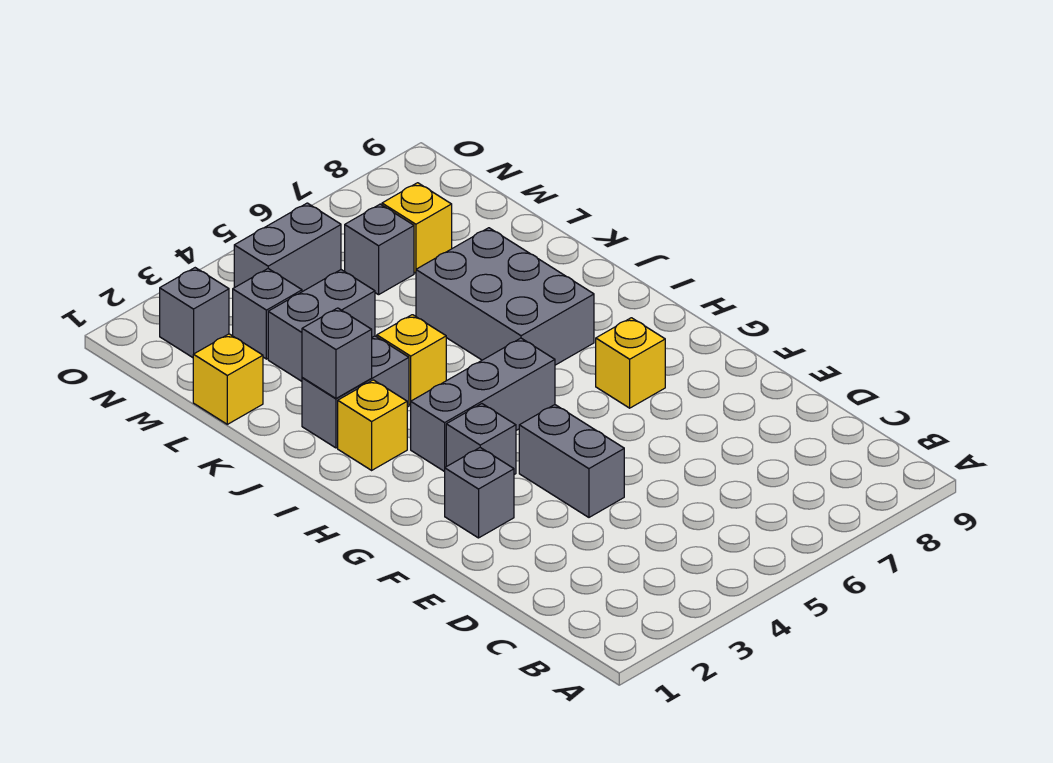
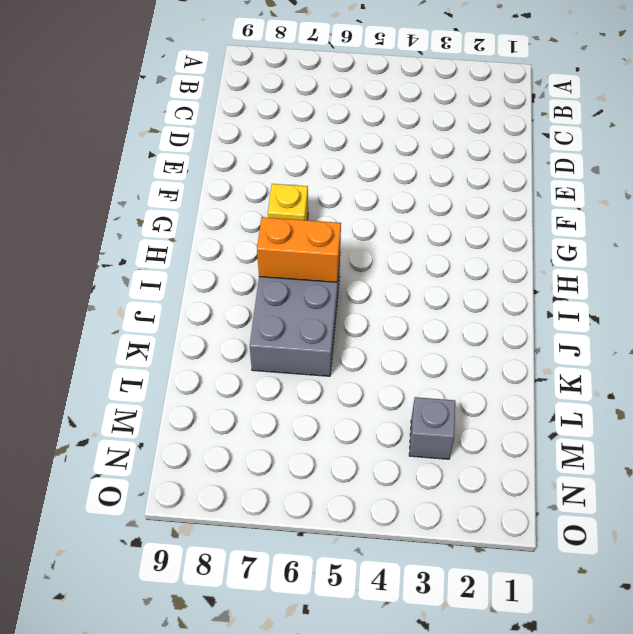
orange 1x2 brick [257,217,341,282] -> none
none -> grey 1x2 brick [519,405,624,517]
none -> grey 1x1 brick [445,448,514,538]
none -> grey 1x1 brick [446,404,516,475]

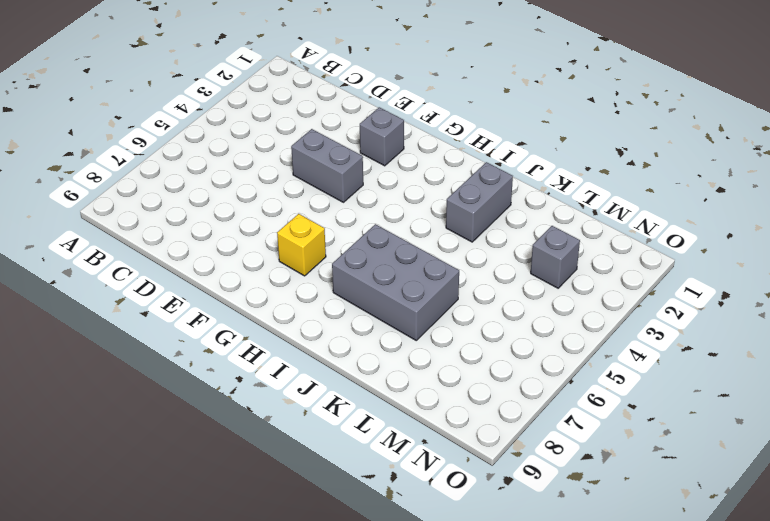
none -> grey 1x1 brick [446,404,516,475]
none -> grey 1x3 brick [411,338,555,472]
none -> yellow 1x1 brick [338,380,407,470]

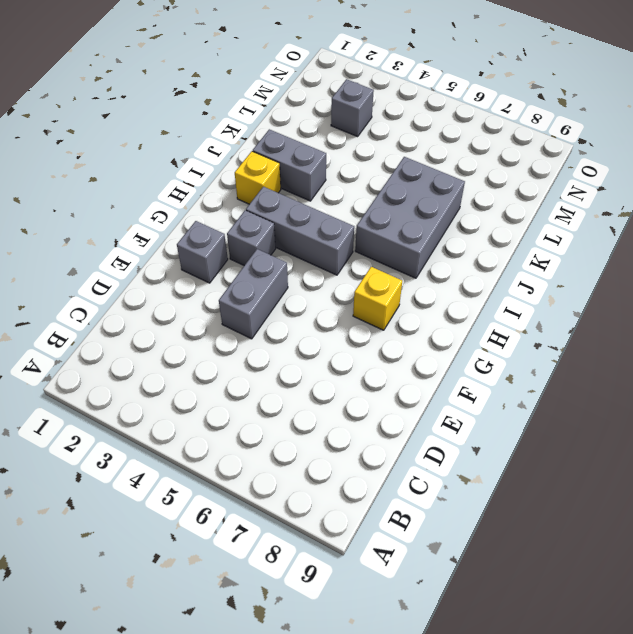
none -> yellow 1x1 brick [377,315,446,405]
none -> yellow 1x1 brick [193,334,263,424]
none -> grey 1x2 brick [268,270,375,381]

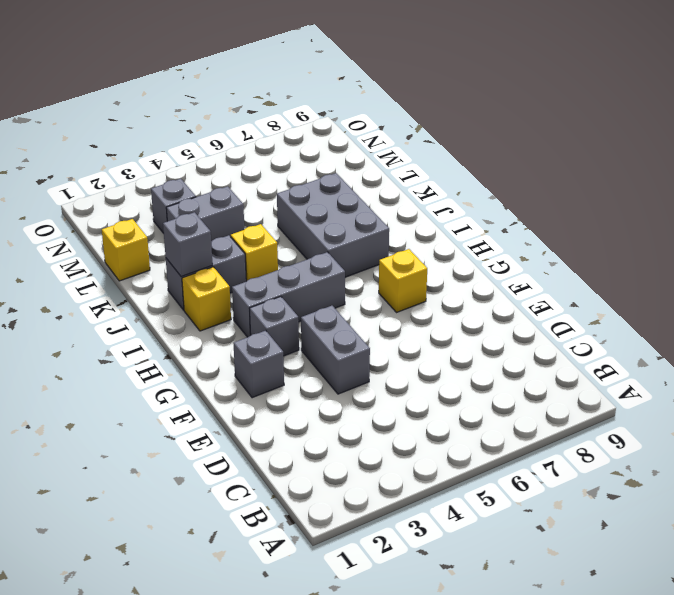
none -> grey 1x1 brick [345,204,414,295]
none -> yellow 1x1 brick [382,183,452,273]
none -> grey 1x1 brick [160,268,229,358]

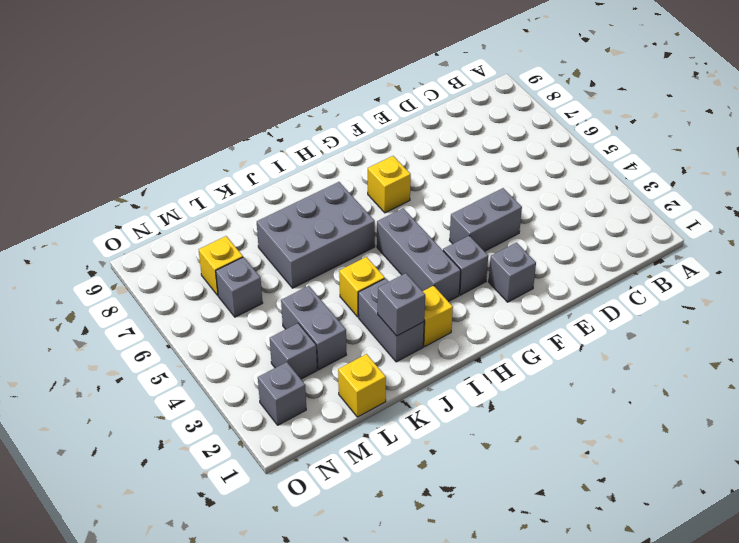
none -> grey 1x2 brick [234,203,341,292]

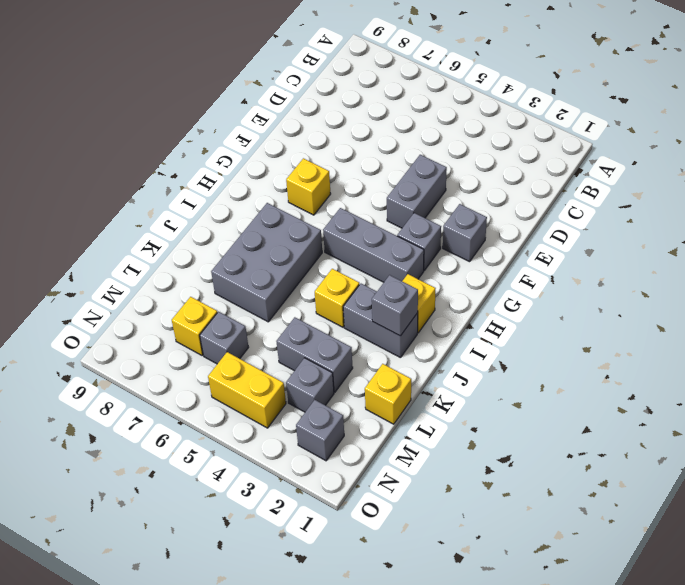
yellow 1x2 brick [208,352,286,428] -> grey 1x2 brick [234,203,341,292]

